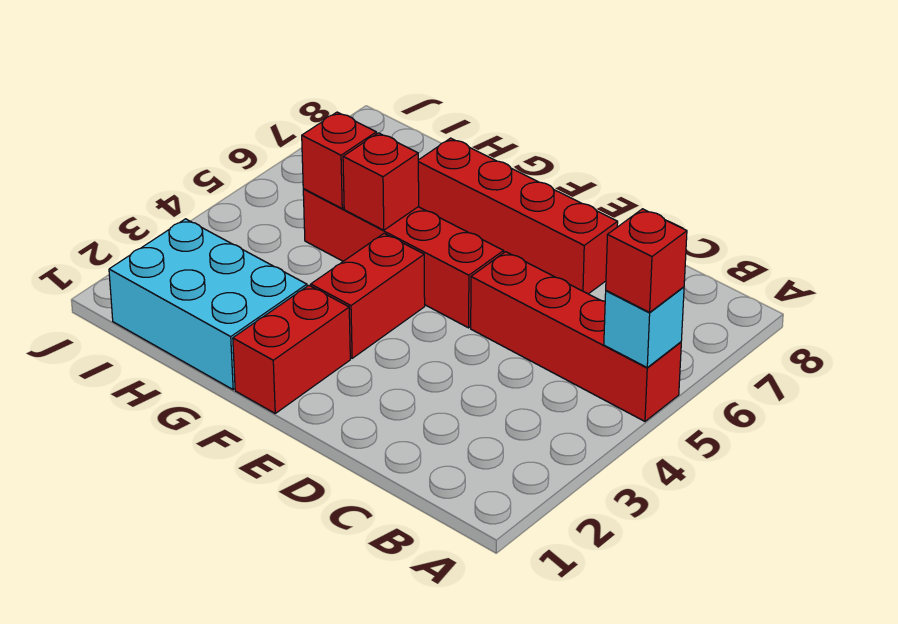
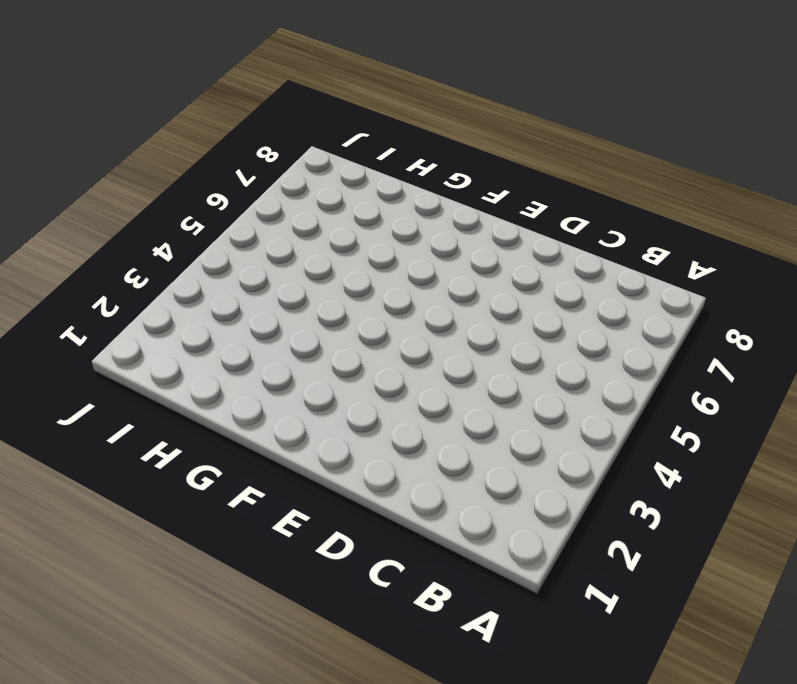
none -> red 1x4 brick [471,252,681,421]
none -> red 1x4 brick [418,138,618,294]

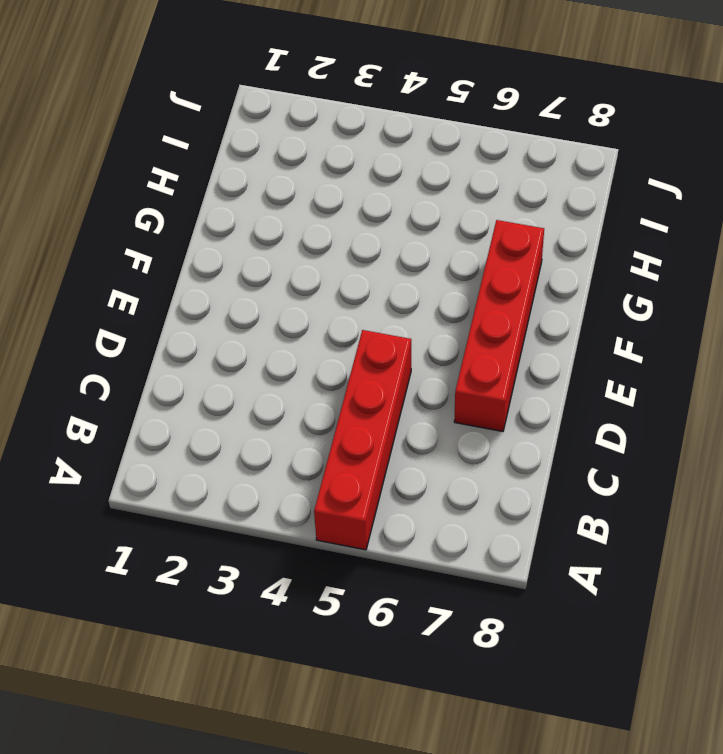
none -> red 1x4 brick [303,189,504,328]
none -> red 1x2 brick [233,286,350,413]

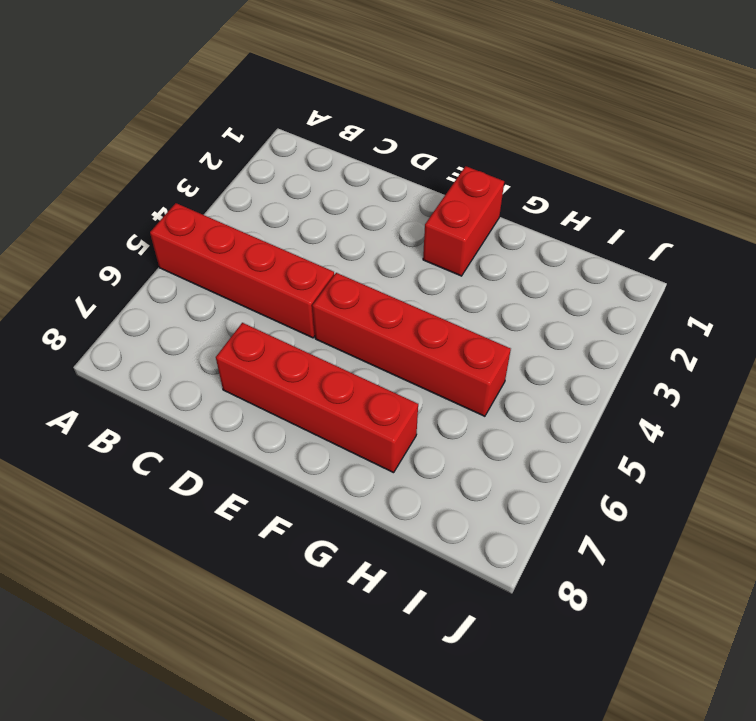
none -> red 1x2 brick [311,233,425,358]
none -> cyan 2x3 brick [109,219,307,390]

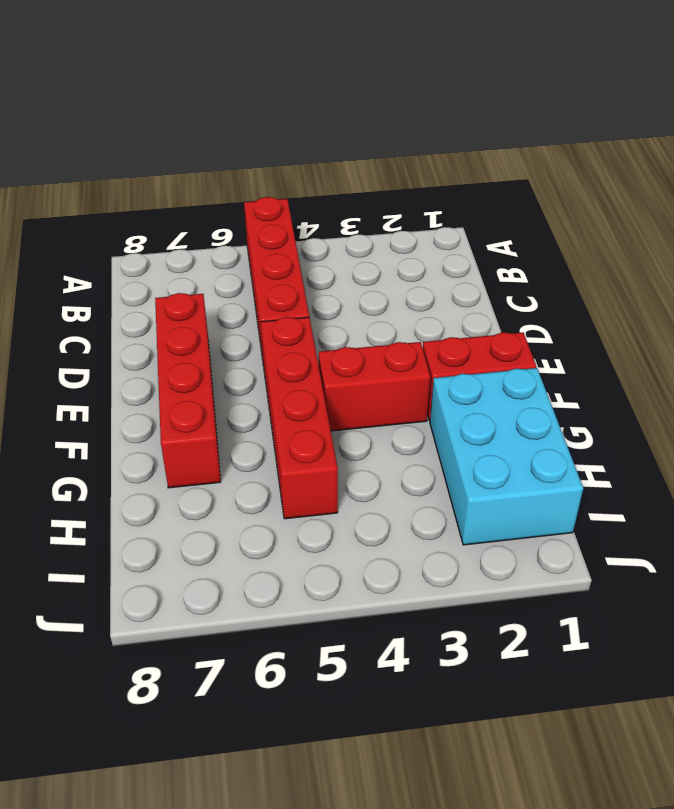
none -> cyan 1x1 brick [604,287,684,367]
none -> red 1x1 brick [343,133,419,230]

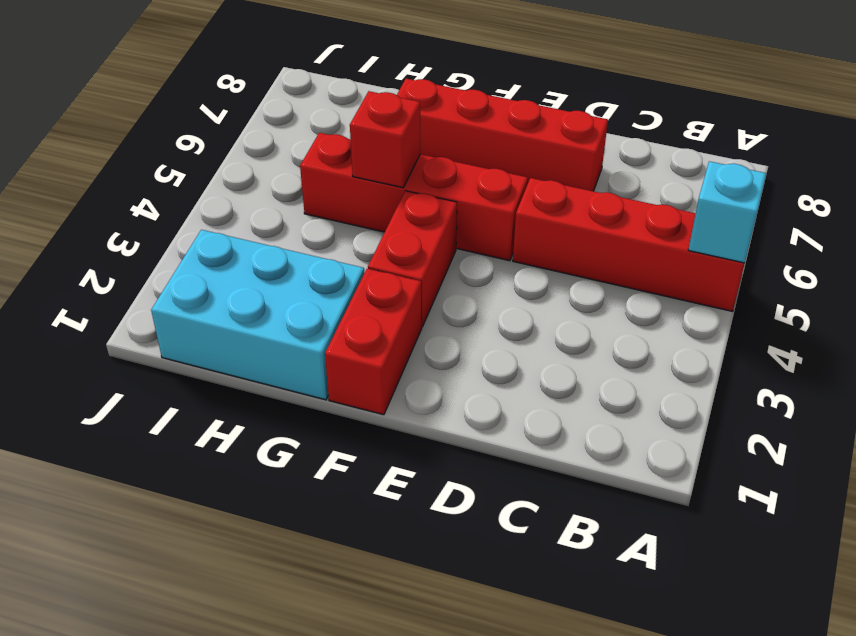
none -> red 1x1 brick [302,112,376,208]
none -> red 1x1 brick [606,209,687,312]

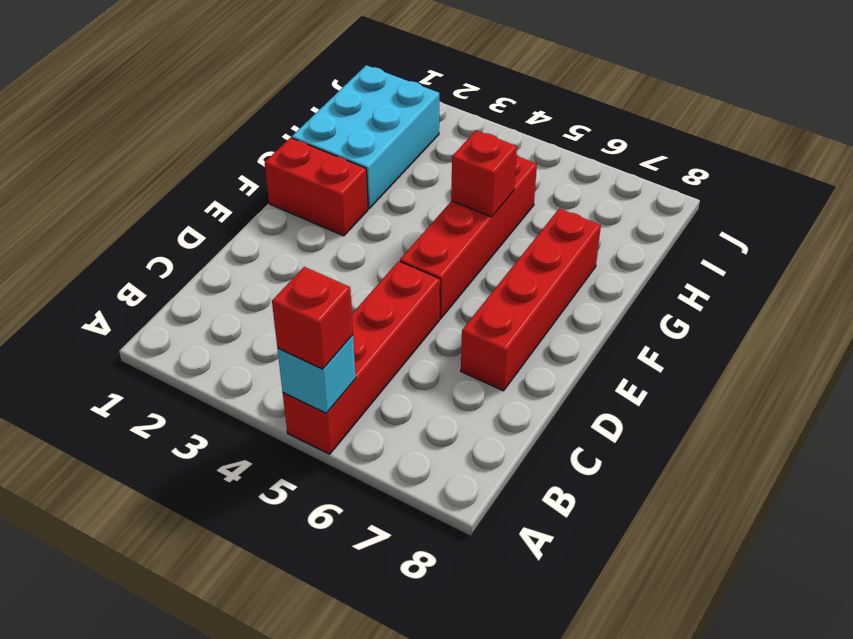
none -> red 1x2 brick [311,233,425,358]
none -> red 1x1 brick [302,112,376,208]

